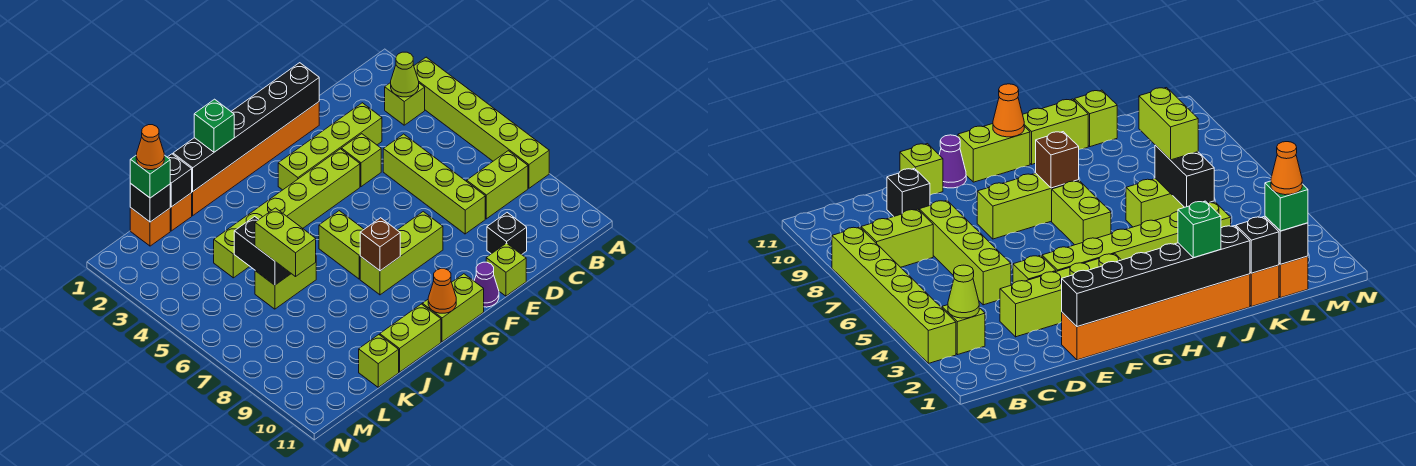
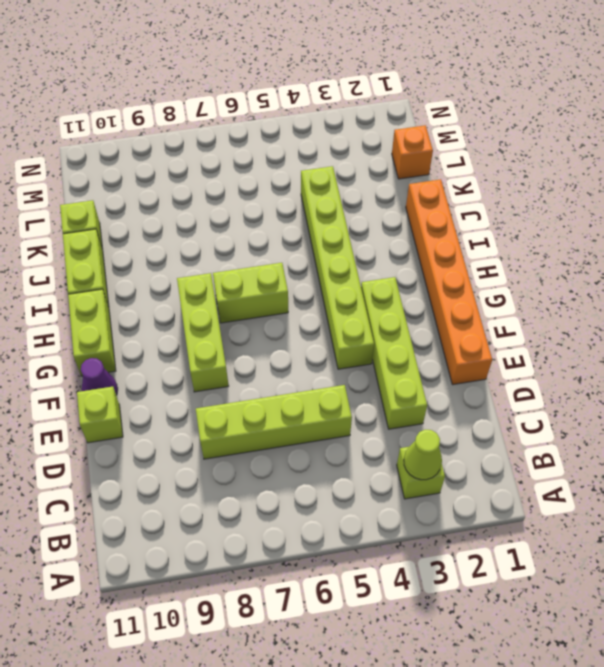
none -> lime 1x6 brick [414,57,549,188]
none -> lime 1x2 brick [467,151,528,219]
none -> black 1x1 brick [487,213,527,254]
none -> lime 1x1 brick [341,134,381,187]

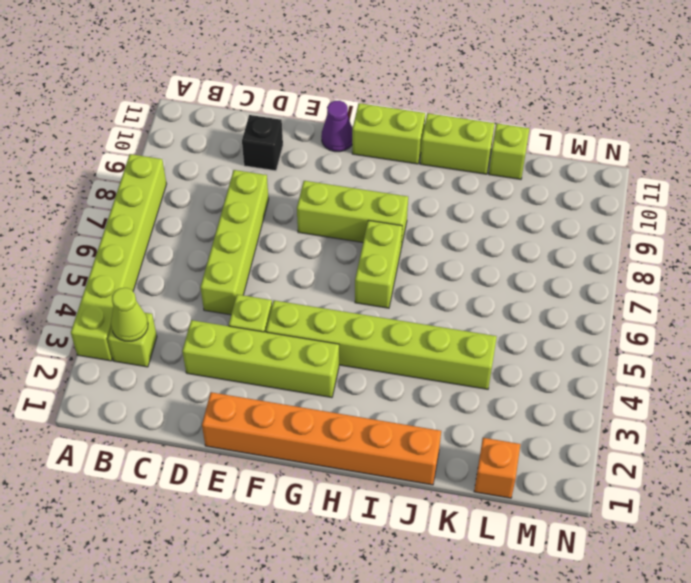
none -> lime 1x2 brick [467,151,528,219]
none -> lime 1x1 brick [486,243,526,296]
none -> lime 1x2 brick [255,262,316,309]
none -> orange 1x1 brick [170,193,192,231]

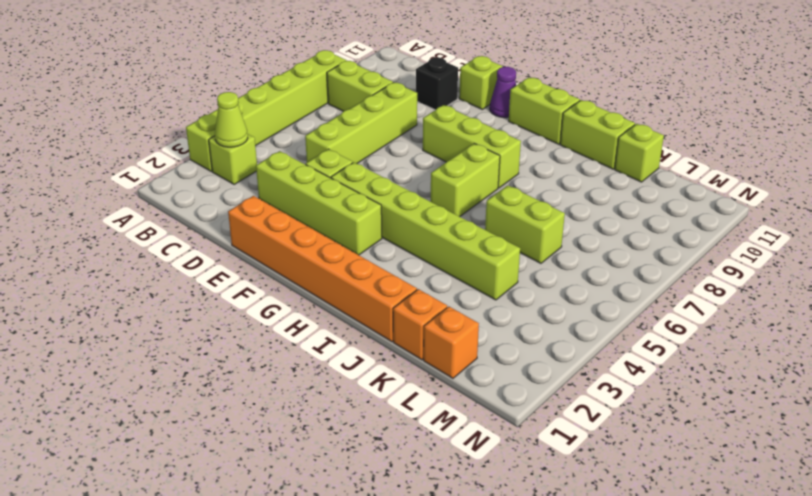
none -> black 1x6 brick [173,63,319,192]
none -> brown 1x1 brick [360,218,400,271]
none -> orange 1x1 cone [428,269,456,313]
none -> black 1x1 brick [167,154,192,207]

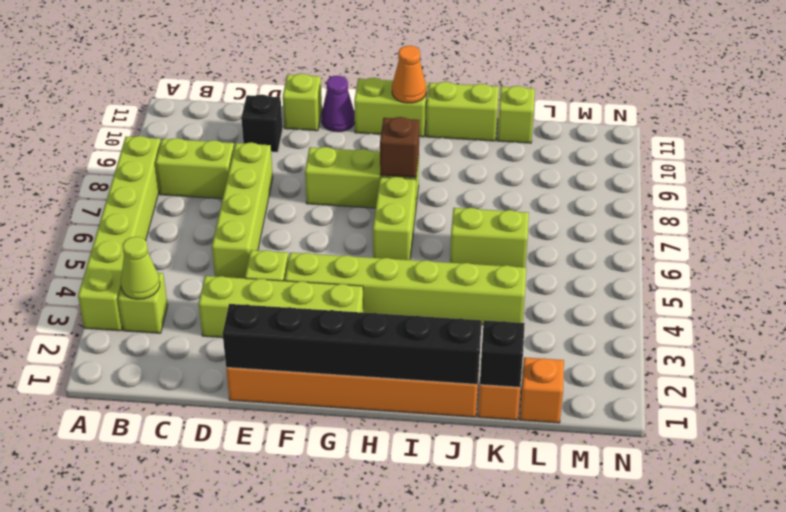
none -> black 1x2 brick [234,217,291,285]
none -> black 1x1 brick [130,183,170,222]
none -> green 1x1 brick [194,99,234,152]
none -> lime 1x2 brick [255,208,316,277]

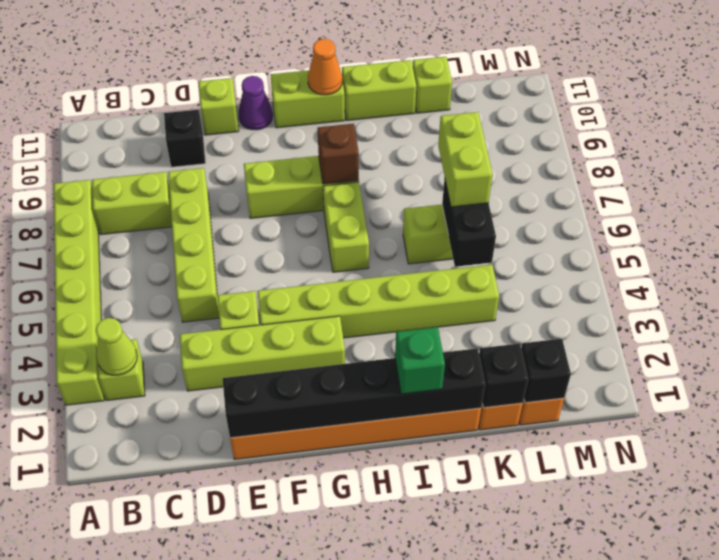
none -> green 1x1 brick [130,155,170,198]
none -> orange 1x1 cone [136,125,164,170]

